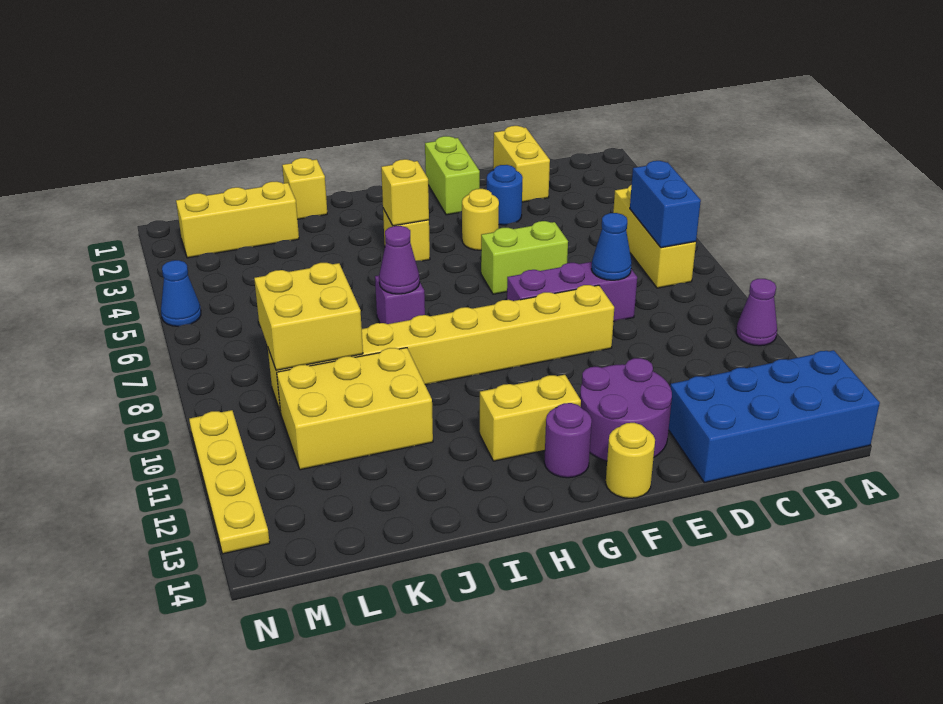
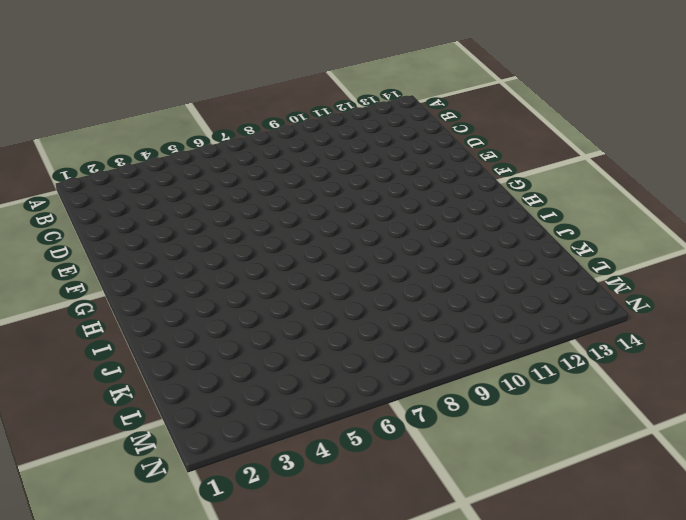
none -> purple 1x1 cone [736,279,777,346]
none -> blue 2x4 brick [669,350,880,483]
none -> yellow 1x3 brick [613,185,696,288]

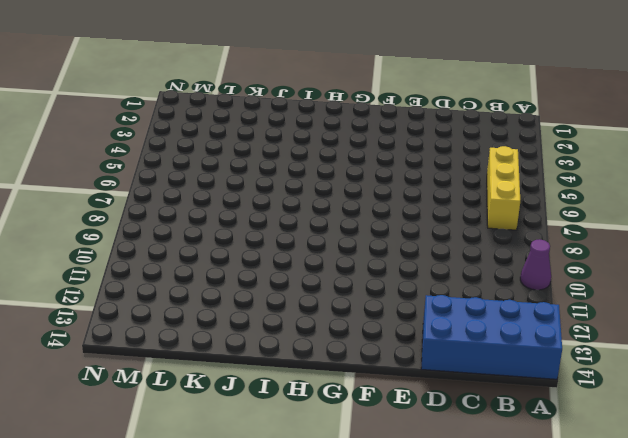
none -> yellow 1x2 brick [493,126,550,202]
none -> purple 1x3 brick [507,262,637,321]
none -> blue 1x1 round brick [487,165,522,225]

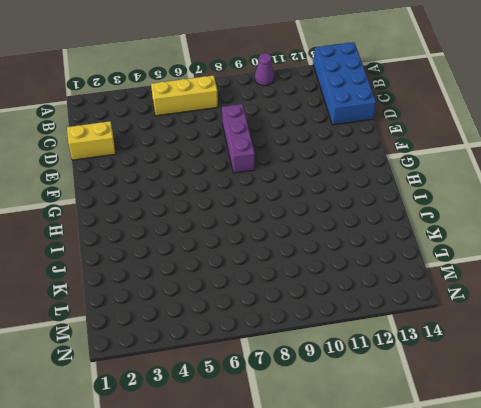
none -> blue 1x1 round brick [487,165,522,225]
none -> lime 1x2 brick [481,221,568,294]
none -> yellow 1x8 brick [268,285,614,413]

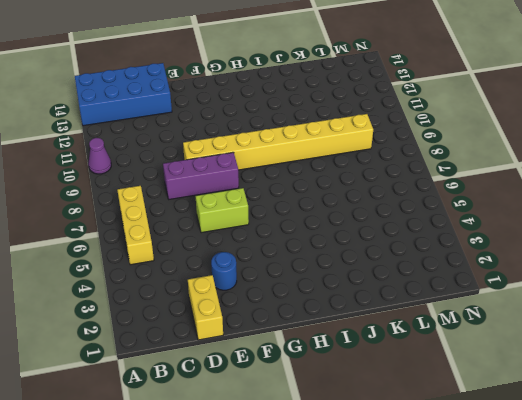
none -> purple 2x2 round brick [580,358,672,461]
none -> lime 1x2 brick [425,136,480,215]
none -> yellow 1x1 round brick [462,189,499,250]

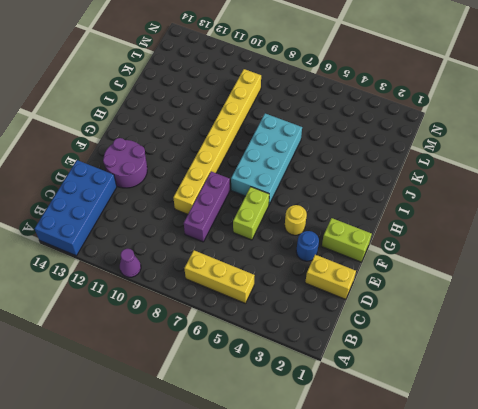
cyan 2x4 brick [231,113,302,205] -> purple 1x1 brick [375,275,425,324]
none -> yellow 1x1 round brick [606,423,655,498]
none -> yellow 1x2 brick [480,375,581,461]
none -> purple 1x1 round brick [544,403,592,478]

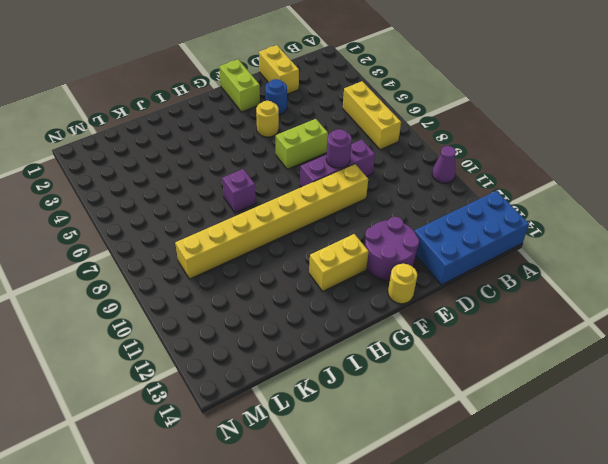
purple 1x1 round brick [326,129,352,168] -> purple 1x1 round brick moved to [544,403,592,478]
none -> yellow 1x1 brick [383,209,430,261]
none -> yellow 1x1 brick [282,158,327,219]
none -> yellow 2x3 brick [277,348,433,470]

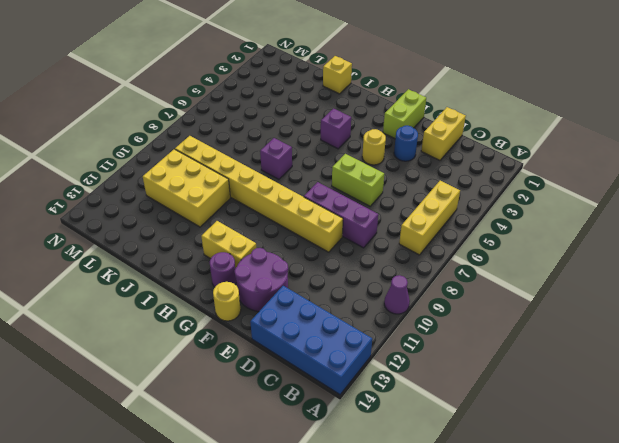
purple 1x1 brick [321,109,351,149] -> yellow 1x1 brick [383,209,430,261]
none -> yellow 1x3 brick [176,181,299,258]
none -> blue 1x1 cone [161,260,201,326]
none -> yellow 1x4 plate [189,410,270,554]

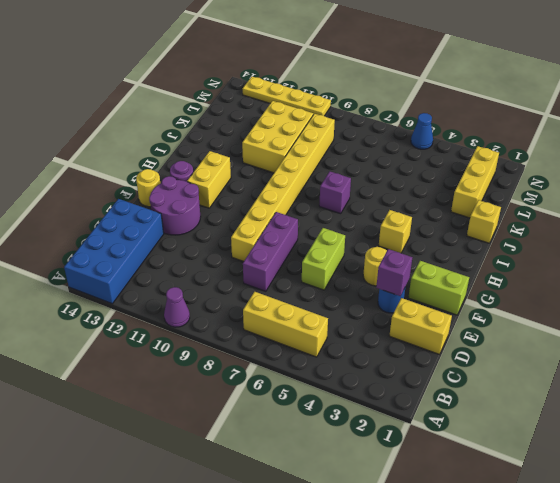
purple 1x1 brick [376,249,412,296] -> none
none -> blue 1x2 brick [630,161,701,248]
none -> blue 1x1 cone [592,213,632,280]
none -> yellow 1x1 brick [381,159,429,226]

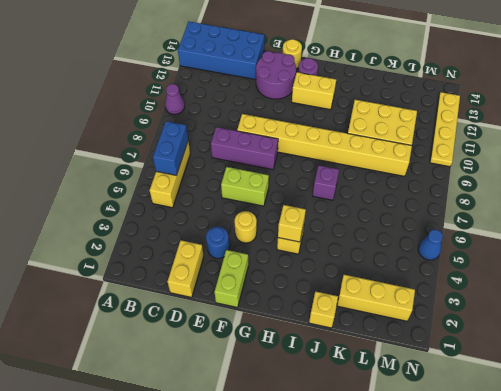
none -> blue 1x1 cone [592,213,632,280]
none -> purple 1x1 cone [379,226,420,294]
none -> yellow 2x2 brick [254,263,363,370]

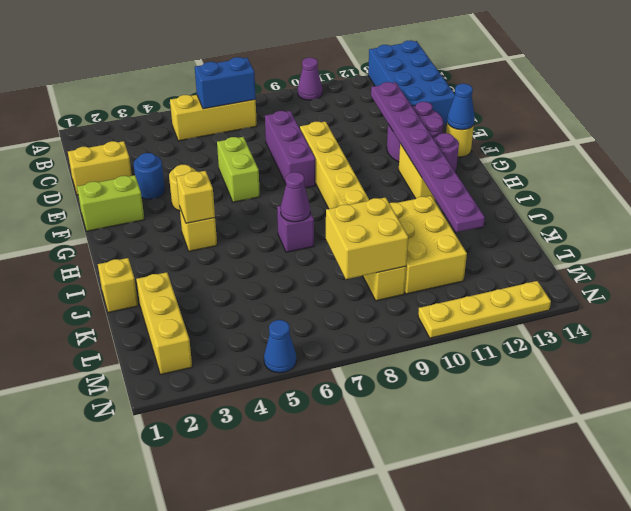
purple 1x8 plate [371,82,485,232] -> none
blue 1x1 cone [447,84,475,130] -> blue 1x1 cone moved to [592,213,632,280]

